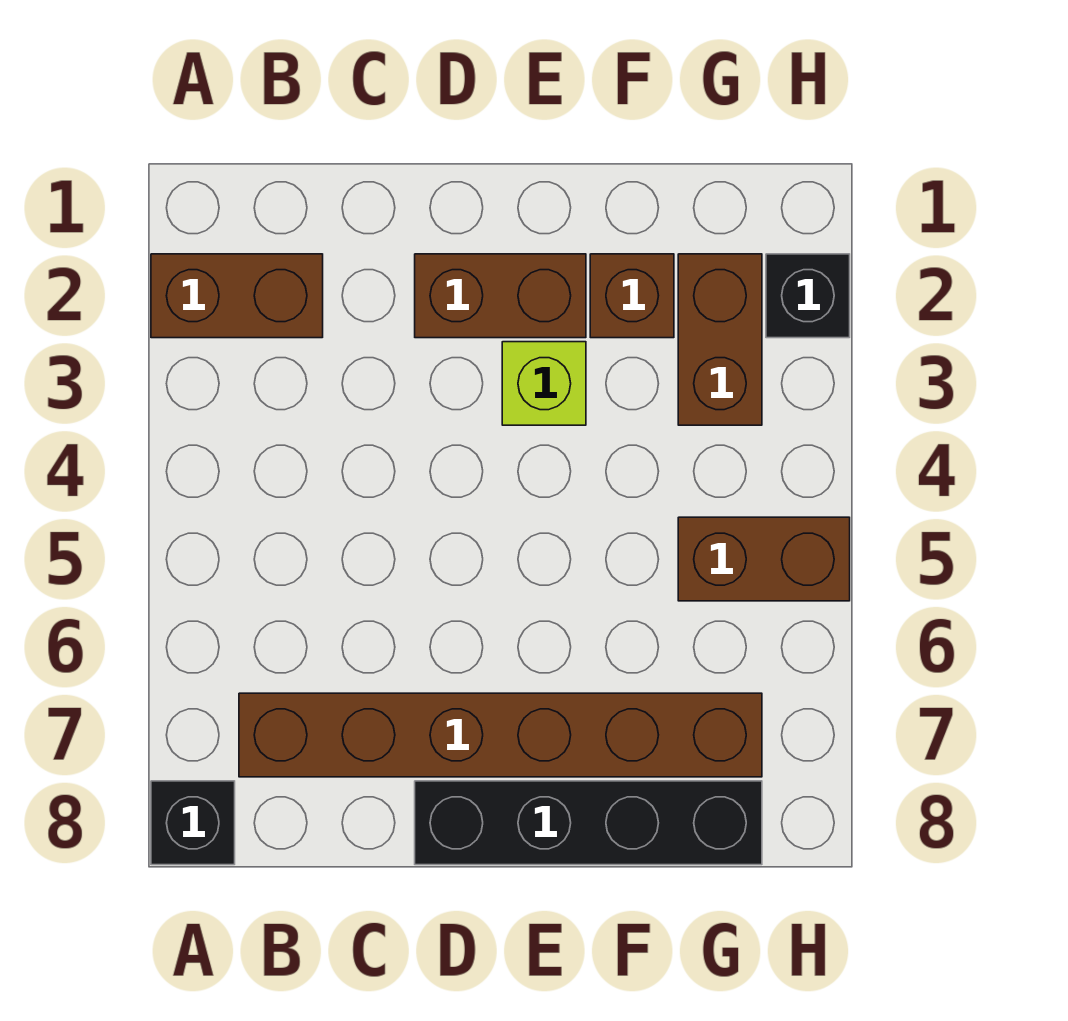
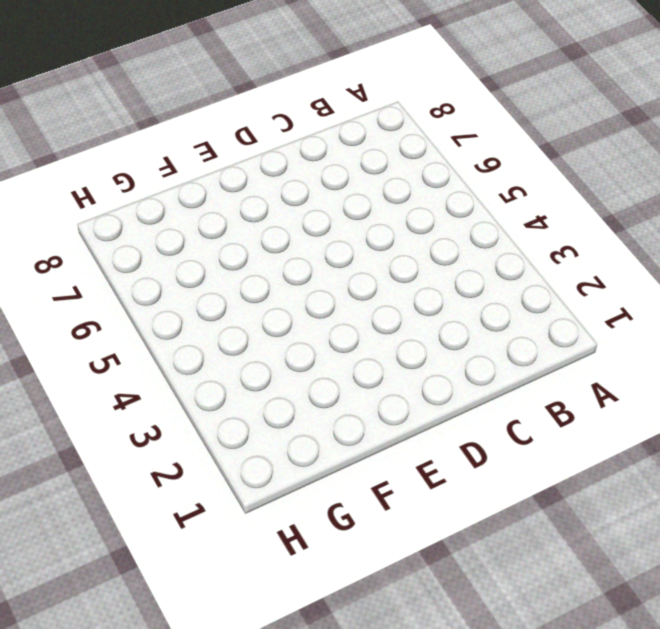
none -> brown 1x2 brick [151,254,323,338]
none -> black 1x1 brick [151,781,235,865]

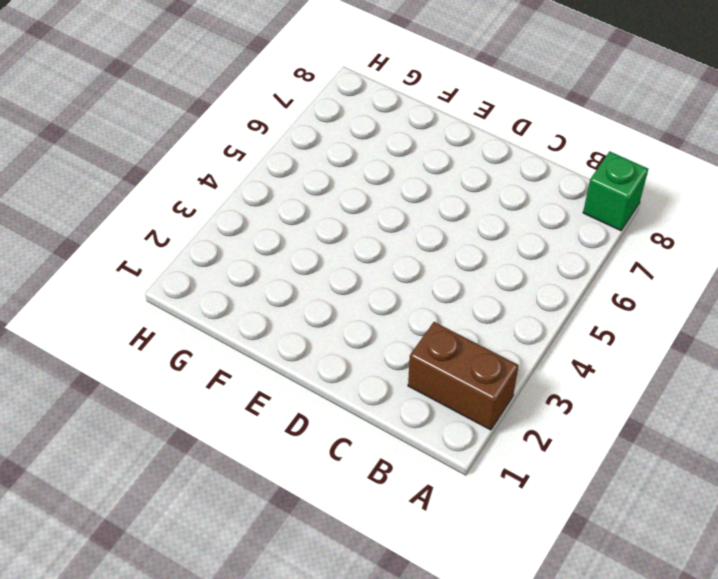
green 1x1 brick [583,151,648,231] -> black 1x1 brick [151,781,235,865]
none -> brown 1x6 brick [239,693,762,777]
none -> brown 1x2 brick [415,254,586,338]

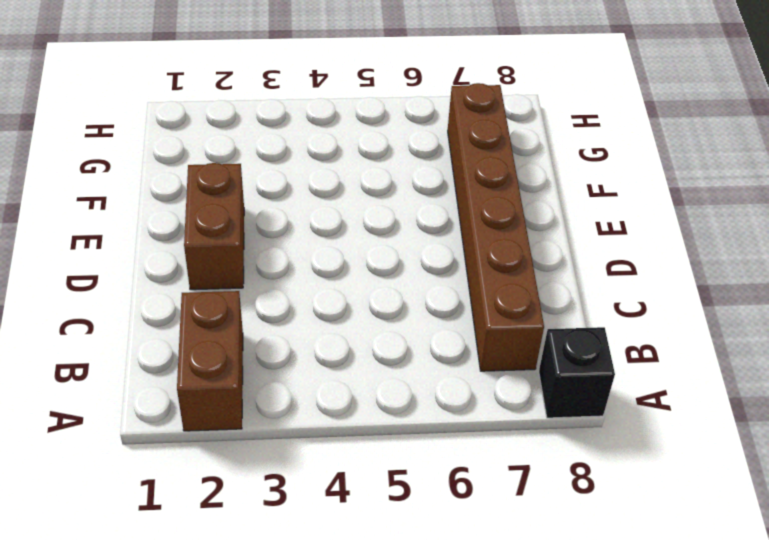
none -> black 1x4 brick [415,781,762,865]
none -> lime 1x1 brick [502,342,586,425]

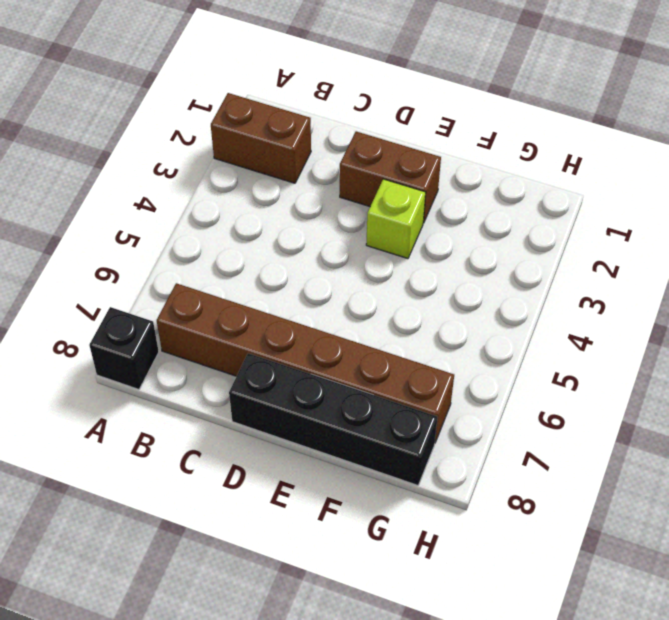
none -> brown 1x1 brick [590,254,674,338]
none -> brown 1x2 brick [678,254,762,425]

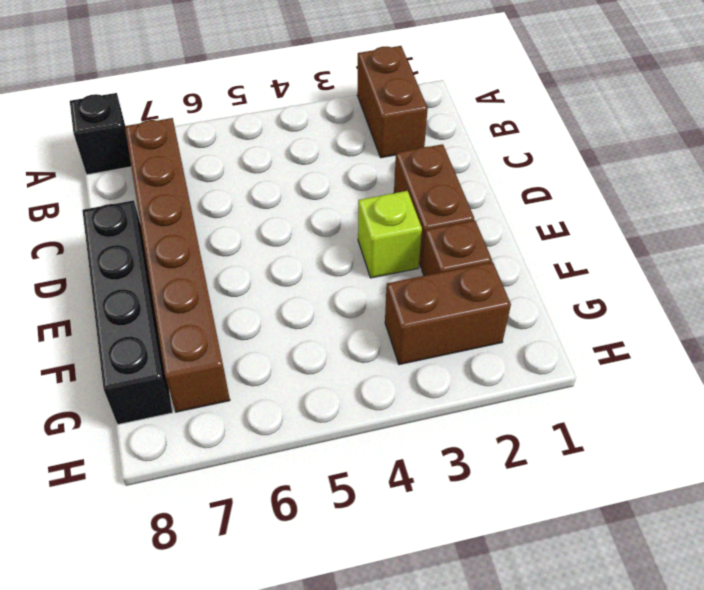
none -> brown 1x2 brick [678,517,850,601]
none -> black 1x1 brick [766,254,850,338]

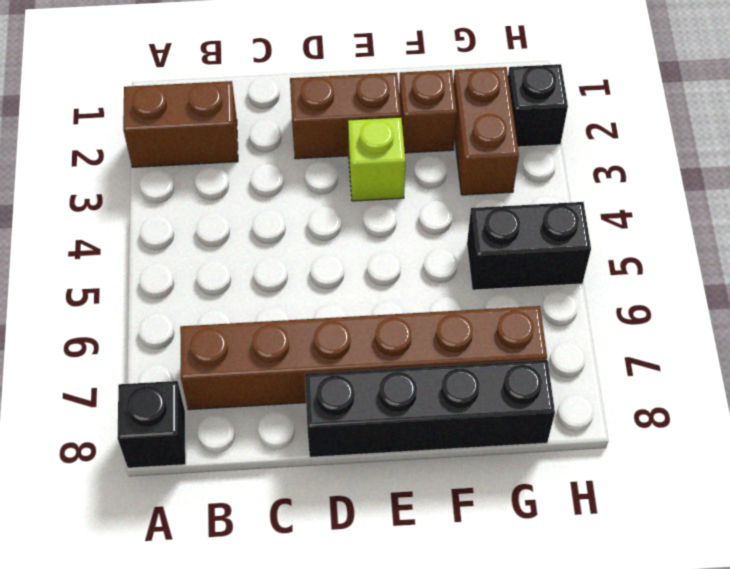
black 1x2 brick [467,202,591,290] -> brown 1x2 brick [678,517,850,601]

